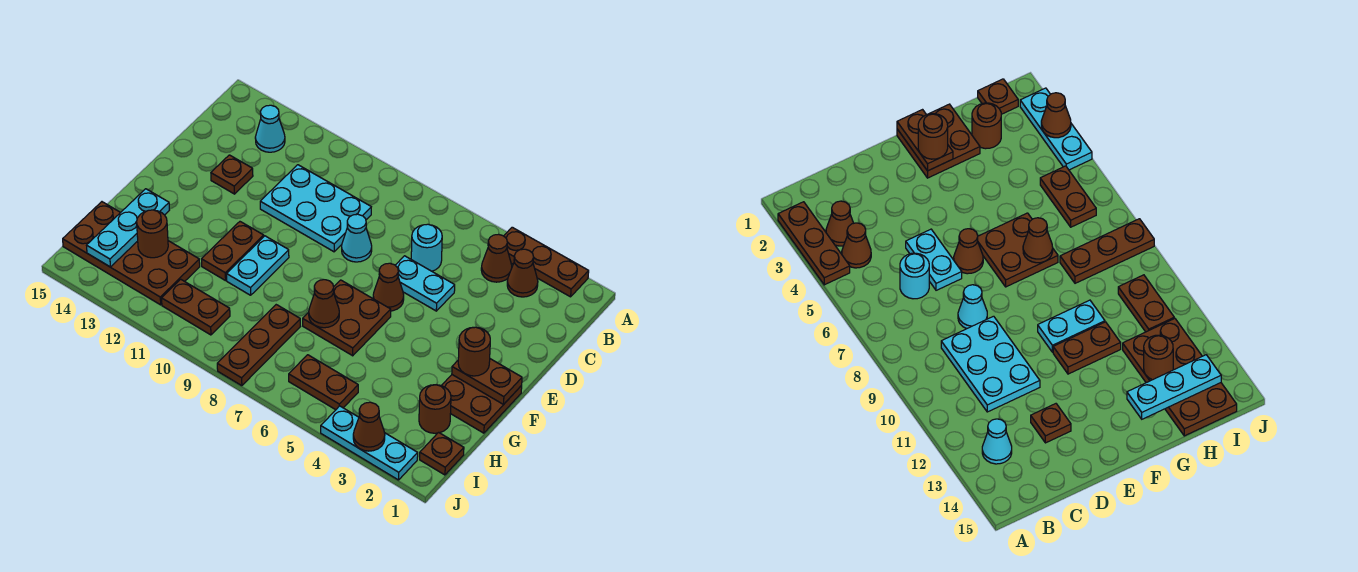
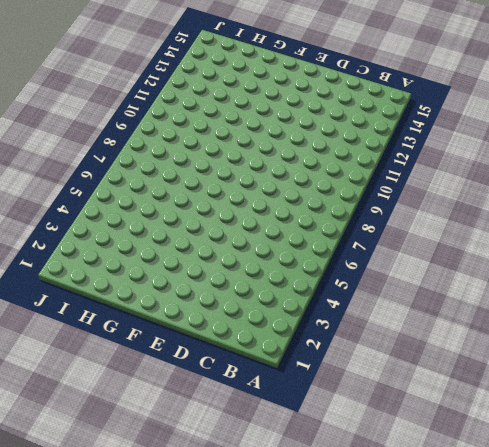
none -> brown 1x3 plate [504,227,589,297]
none -> brown 1x1 cone [507,249,538,297]
none -> brown 1x1 cone [481,234,512,282]

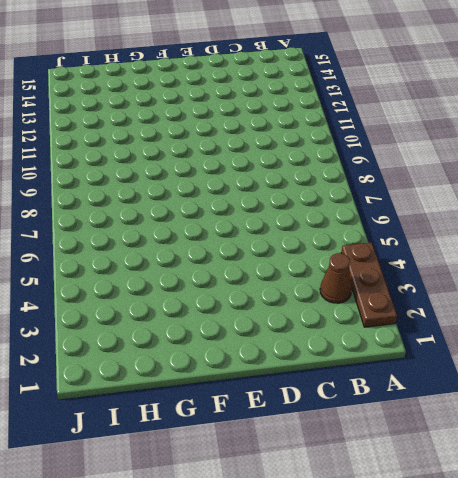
none -> brown 1x1 cone [481,234,512,282]
none -> cyan 1x1 cone [255,105,285,152]
none -> cyan 1x1 round brick [411,224,442,271]

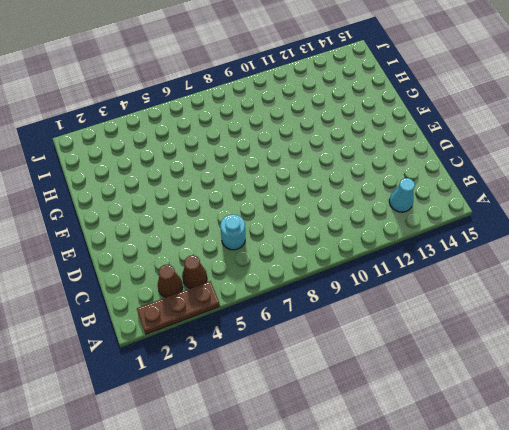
none -> cyan 2x3 plate [260,165,371,252]
none -> cyan 1x2 plate [395,256,455,311]
none -> cyan 1x1 cone [342,214,372,262]

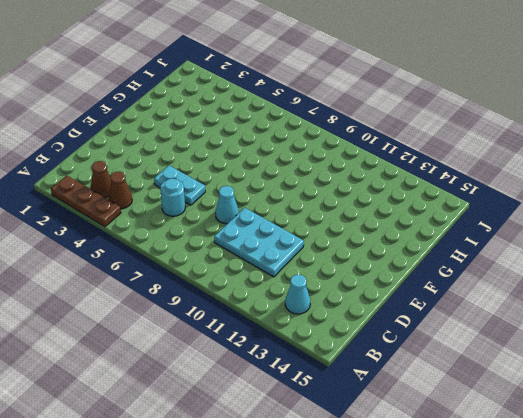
none -> brown 1x1 plate [211,155,253,194]
none -> brown 1x1 cone [373,263,404,311]
none -> brown 2x2 plate [441,375,522,433]

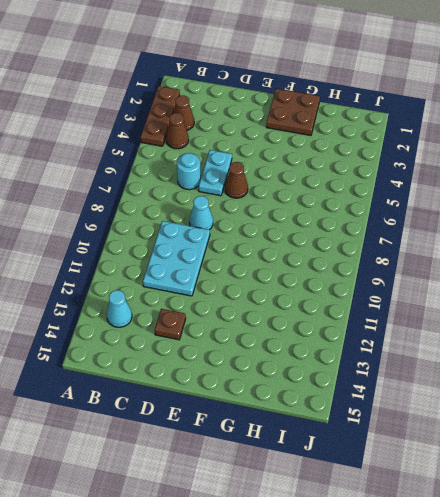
none -> brown 2x2 plate [303,280,391,356]
none -> cyan 1x2 plate [227,236,289,295]
none -> brown 1x2 plate [202,222,264,281]

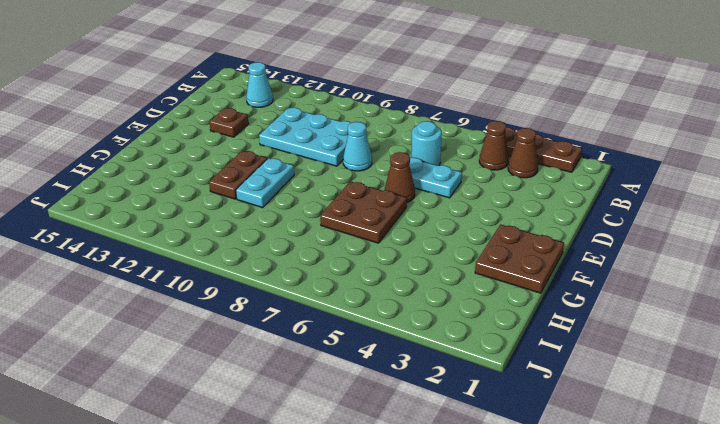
none -> brown 1x1 round brick [419,385,451,433]
none -> brown 1x3 plate [217,305,300,386]
none -> brown 2x4 plate [63,202,200,305]

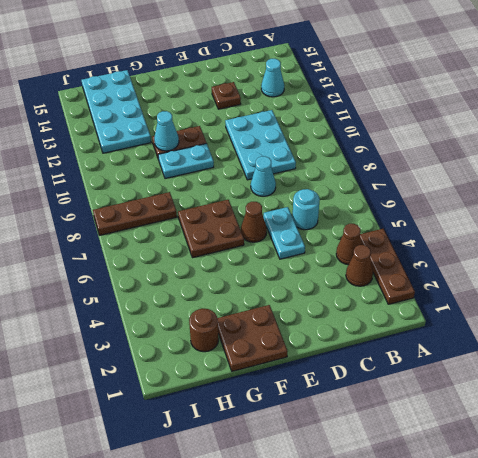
cyan 1x1 cone [154,111,179,151] -> none
cyan 2x4 plate [82,70,151,153] -> brown 2x4 plate [63,202,200,305]
none -> brown 1x1 plate [420,432,464,475]
none -> brown 1x2 plate [289,355,358,410]
none -> brown 1x2 plate [162,279,230,335]

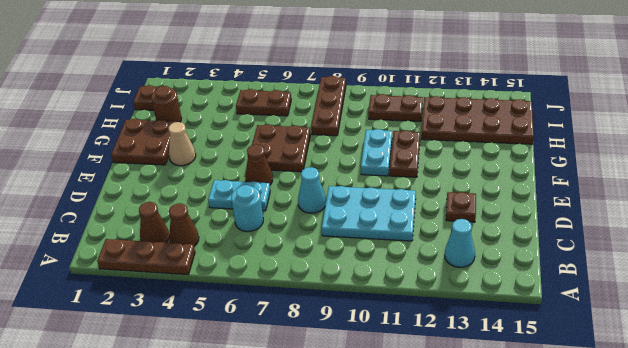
tan 1x1 cone [168,122,196,166] -> none
none -> cyan 1x3 plate [321,406,418,480]
none -> brown 1x2 plate [452,359,522,404]
none -> brown 1x1 cone [309,280,339,328]

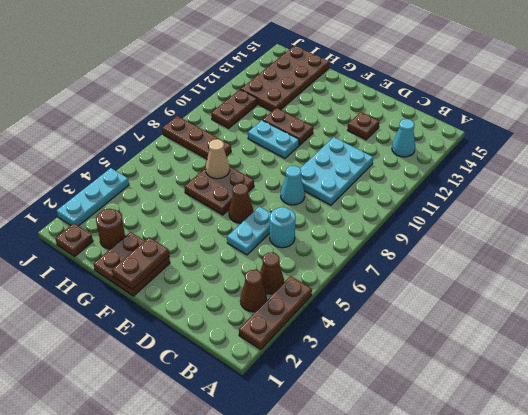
tan 1x1 cone [206,139,230,179] -> brown 1x1 cone [309,280,339,328]
none -> brown 1x2 plate [289,355,358,410]
none -> cyan 1x3 plate [86,189,169,267]
none -> brown 1x1 round brick [137,210,168,258]

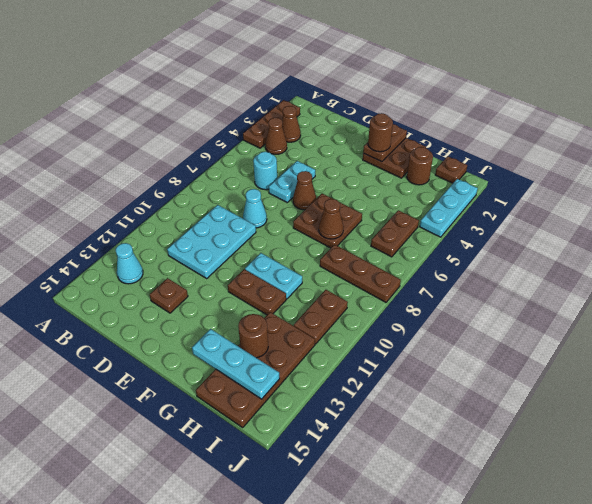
none -> brown 1x1 cone [353,402,385,451]

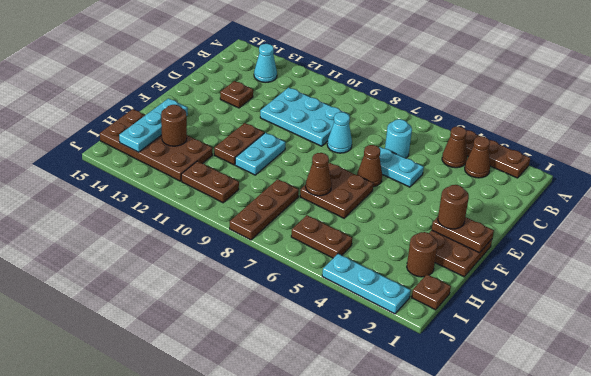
none -> brown 1x1 cone [353,402,385,451]

